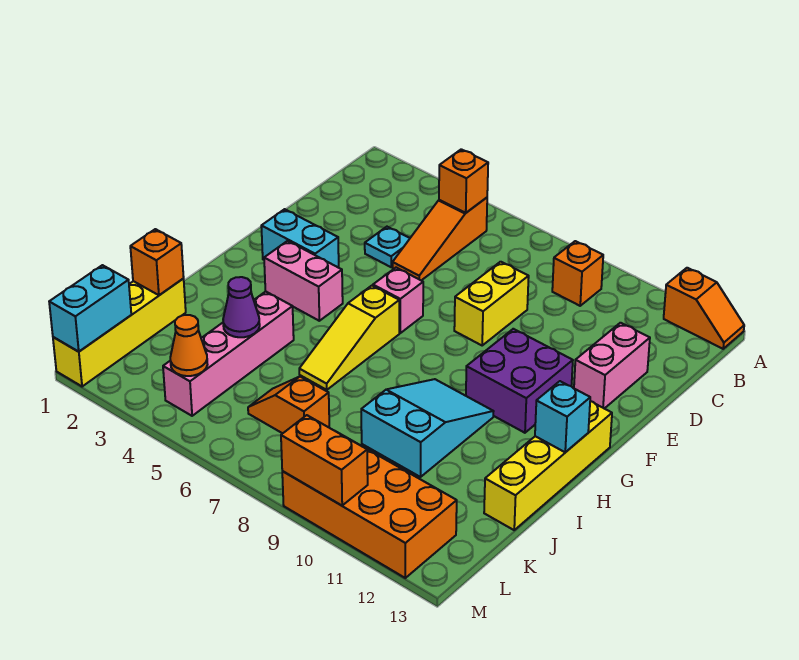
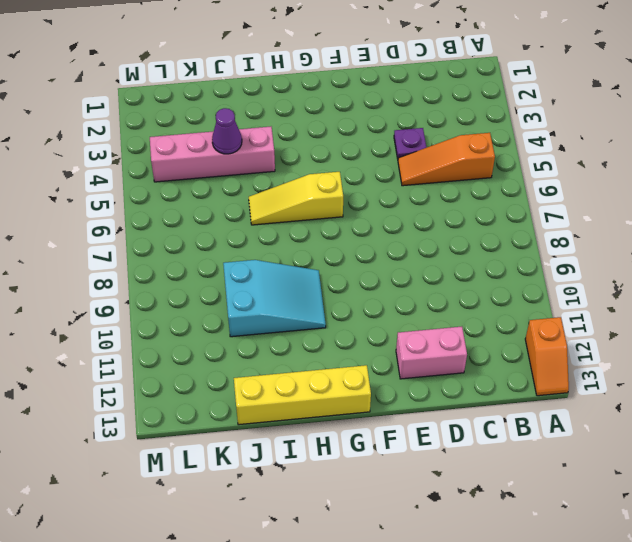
purple 1x1 plate [394,128,427,159] -> cyan 1x1 plate [365,227,410,267]
none -> orange 1x1 brick [552,241,603,306]
none -> yellow 1x2 brick [454,262,529,345]
none -> cyan 1x2 brick [261,209,339,268]

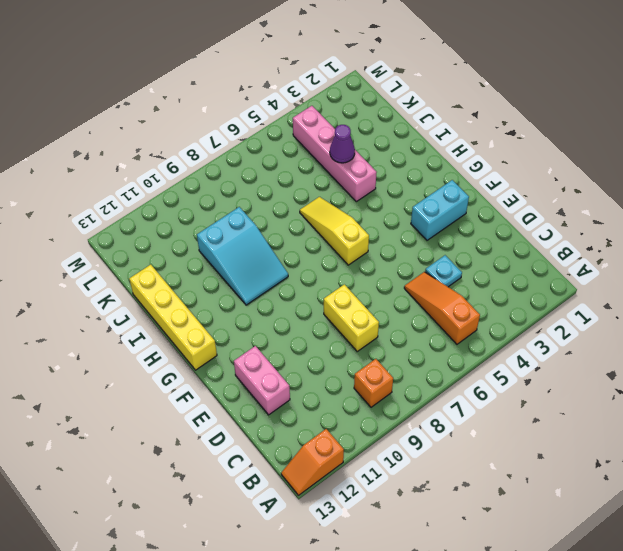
none -> pink 1x1 brick [373,268,423,333]
none -> purple 2x2 brick [466,329,573,433]
none -> pink 1x2 brick [264,241,343,321]

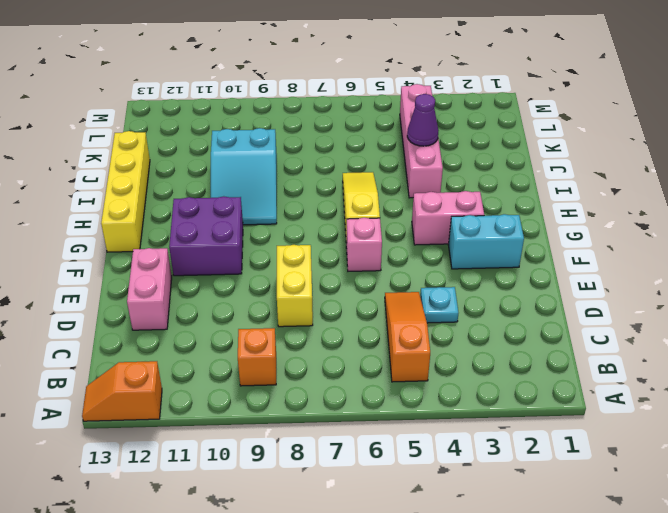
none -> yellow 1x4 brick [53,279,186,387]
none -> orange 1x2 slope [248,377,329,433]
none -> orange 2x4 brick [282,449,457,578]

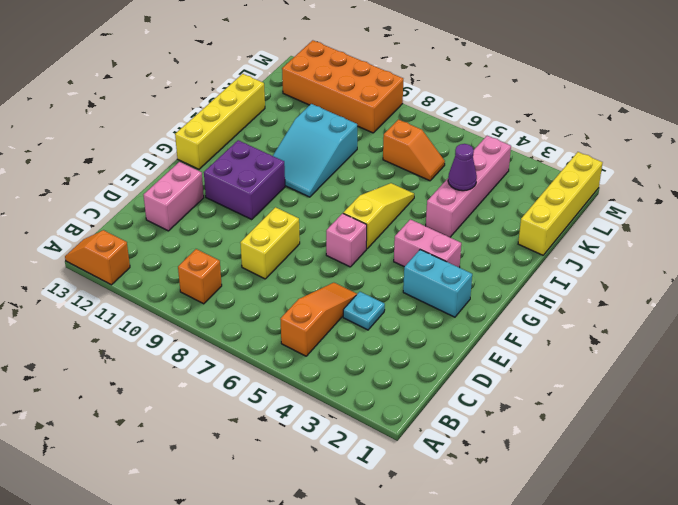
none -> orange 1x1 brick [439,149,488,213]
none -> cyan 1x1 brick [535,381,590,452]
none -> orange 1x1 brick [130,229,184,295]

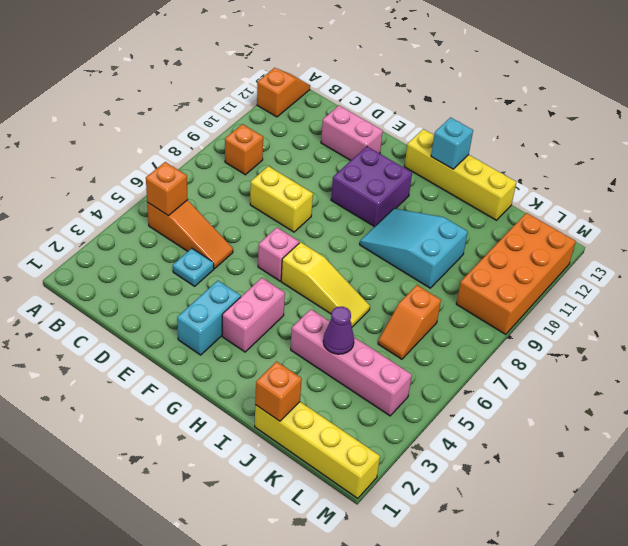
none -> cyan 1x2 brick [49,265,131,352]
none -> orange 1x1 cone [170,315,208,376]
none -> orange 1x2 brick [281,415,368,506]

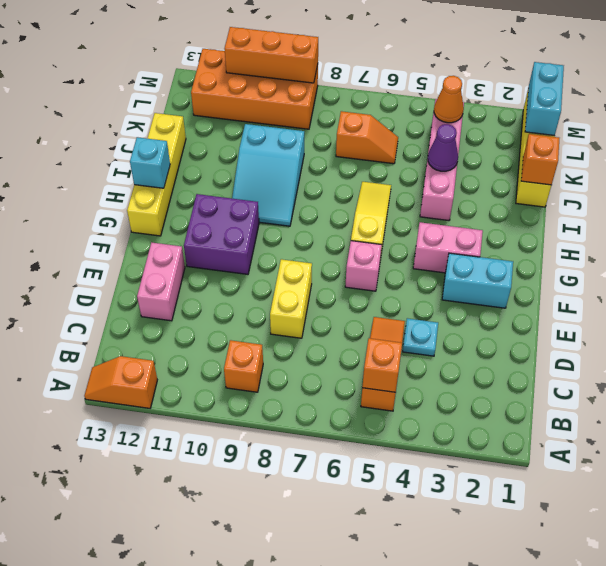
orange 1x3 brick [225,27,318,83] -> orange 1x2 brick [281,415,368,506]

